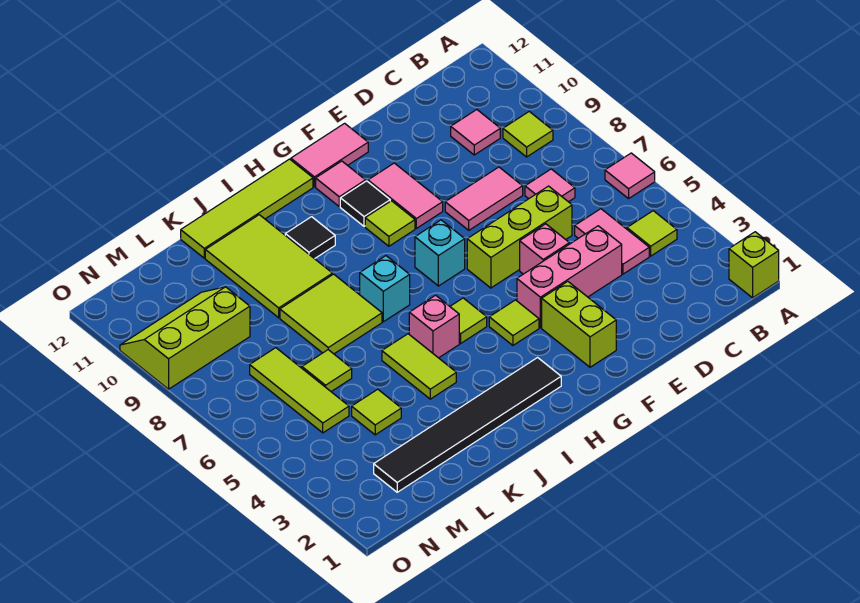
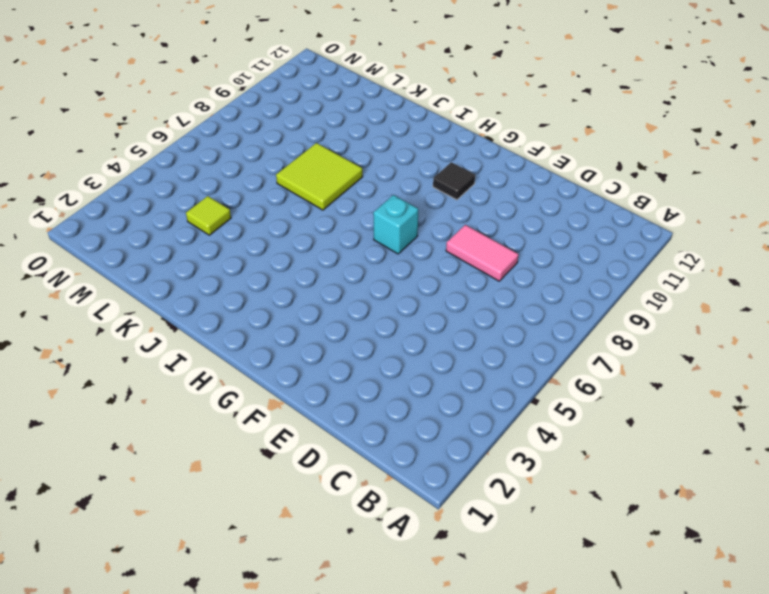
none -> lime 1x1 brick [729,232,779,298]
none -> pink 1x1 tile [605,153,655,199]
none -> lime 1x1 tile [627,211,677,256]
none -> lime 1x1 tile [503,112,553,157]

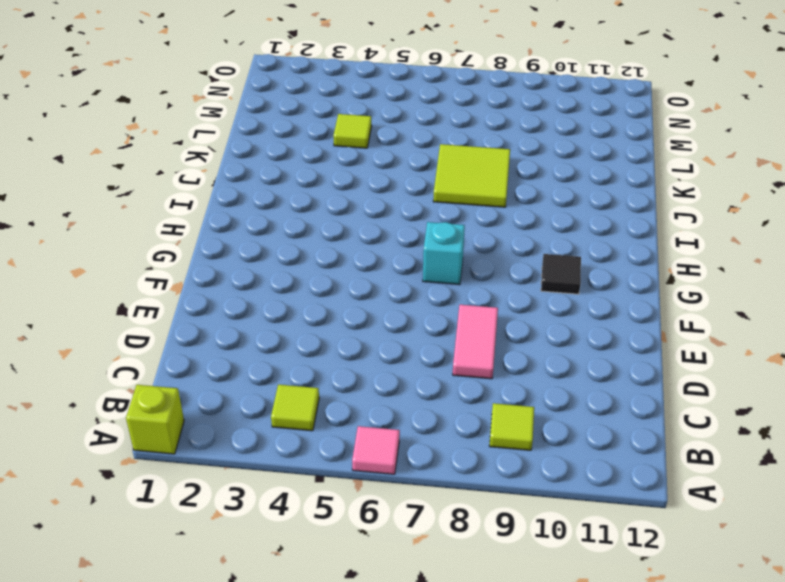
none -> pink 1x2 tile [575,209,649,274]
none -> pink 1x1 tile [525,169,575,202]
none -> pink 1x1 tile [451,110,500,155]
none -> pink 1x3 brick [517,226,622,328]

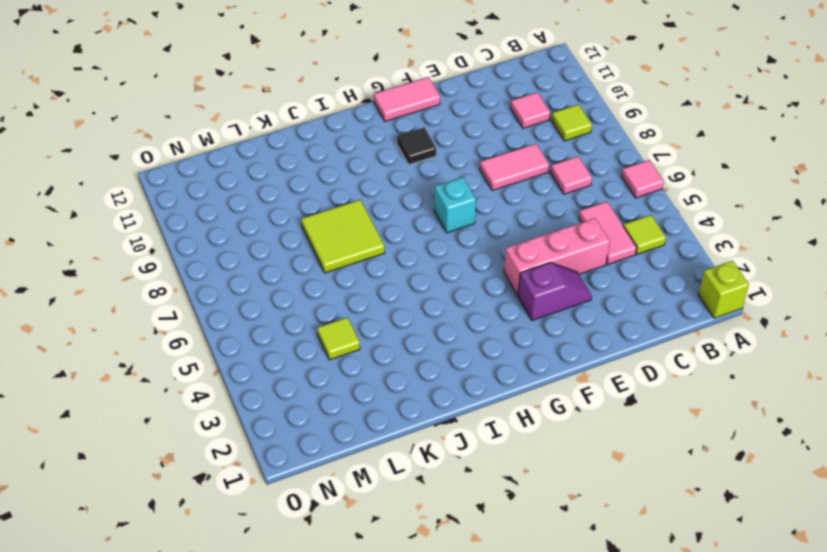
purple 1x2 slope [518,263,592,321] -> lime 1x2 brick [542,282,616,367]
none -> lime 1x3 brick [467,186,572,288]
none -> pink 1x1 brick [520,224,569,274]
none -> pink 1x2 tile [368,163,443,228]
none -> lime 1x1 tile [489,300,539,345]

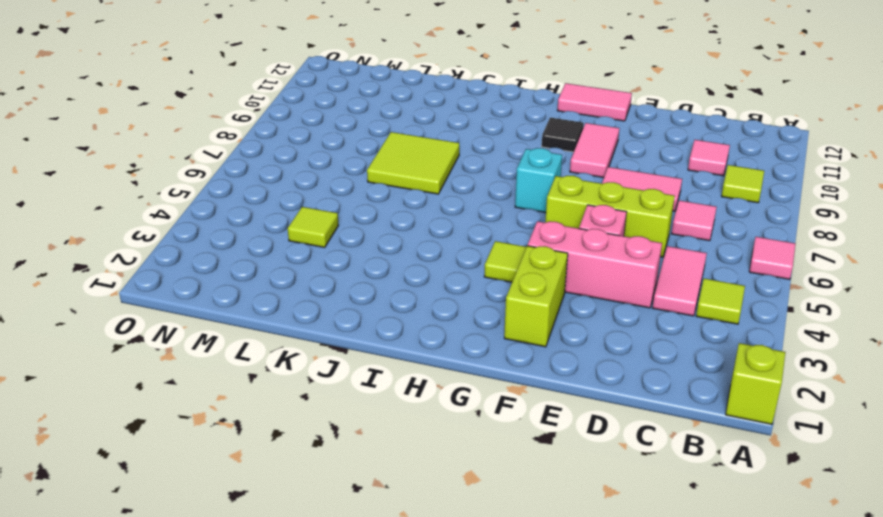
none -> lime 1x1 tile [365,201,415,246]
none -> pink 1x1 tile [316,161,366,206]
none -> black 1x6 tile [374,358,561,492]
none -> lime 1x1 tile [450,298,487,343]

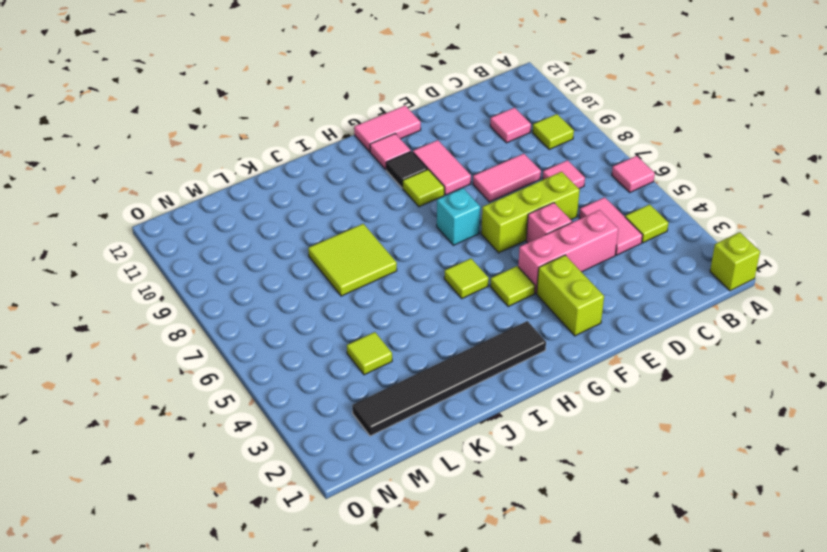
none -> lime 1x4 tile [181,159,313,258]
none -> pink 1x1 brick [409,295,459,358]
none -> cyan 1x1 brick [360,256,410,322]
none -> black 1x1 tile [285,217,335,259]

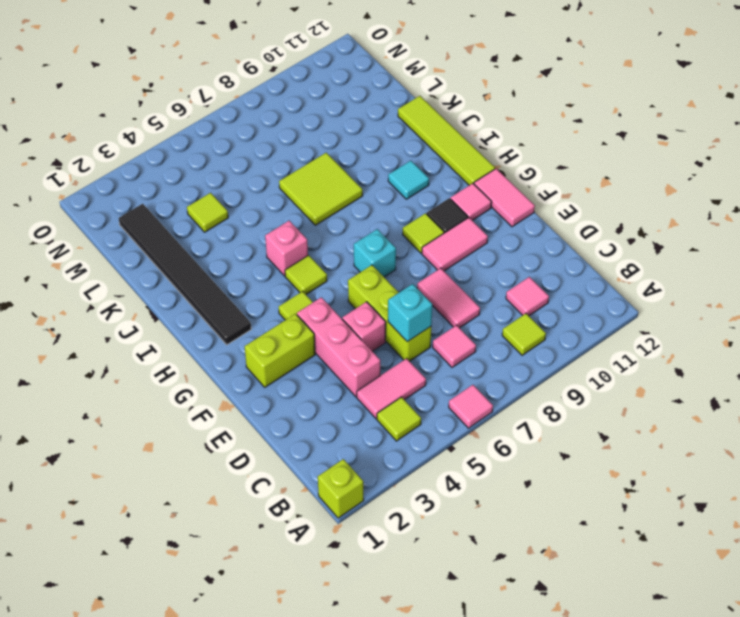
cyan 1x1 brick [388,284,432,342] -> cyan 1x1 brick moved to [360,256,410,322]
cyan 1x1 tile [388,161,429,199] -> black 1x1 tile [285,217,335,259]
none -> lime 1x2 tile [382,334,456,399]
none -> lime 2x3 tile [205,215,332,318]
none -> lime 1x1 tile [302,350,352,392]
none -> lime 1x3 tile [250,348,349,433]

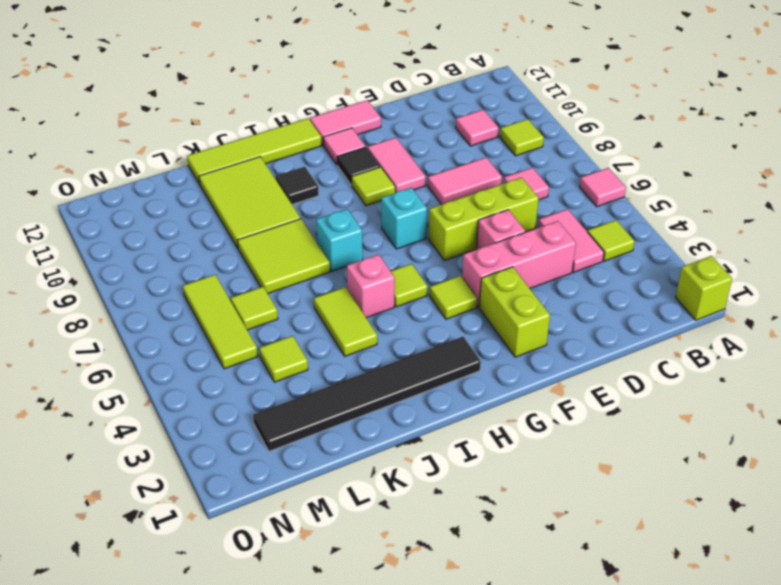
none -> lime 2x3 slope [120,287,250,389]

